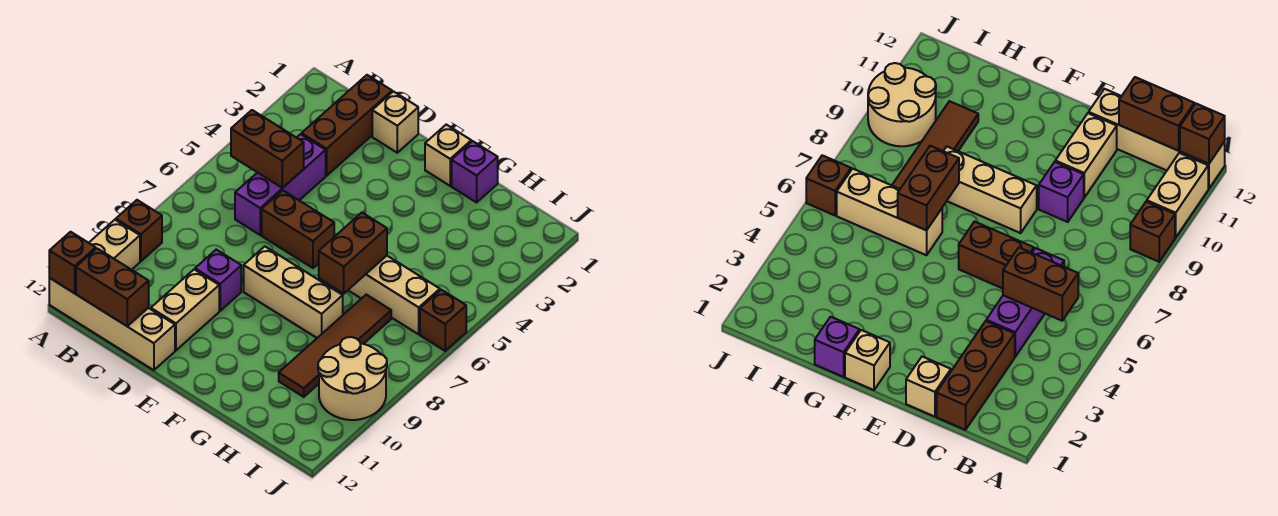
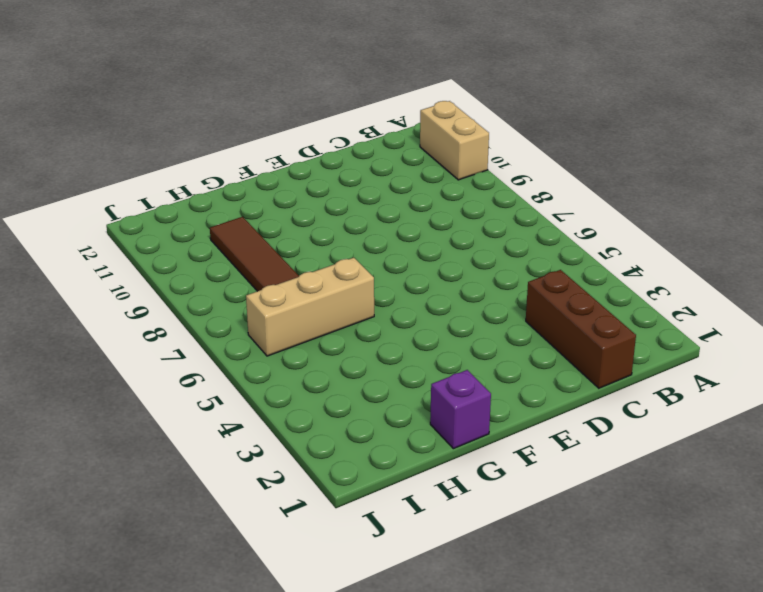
none -> brown 1x1 brick [116,200,162,261]
none -> tan 1x4 brick [49,278,175,370]
none -> purple 1x3 brick [235,134,326,235]

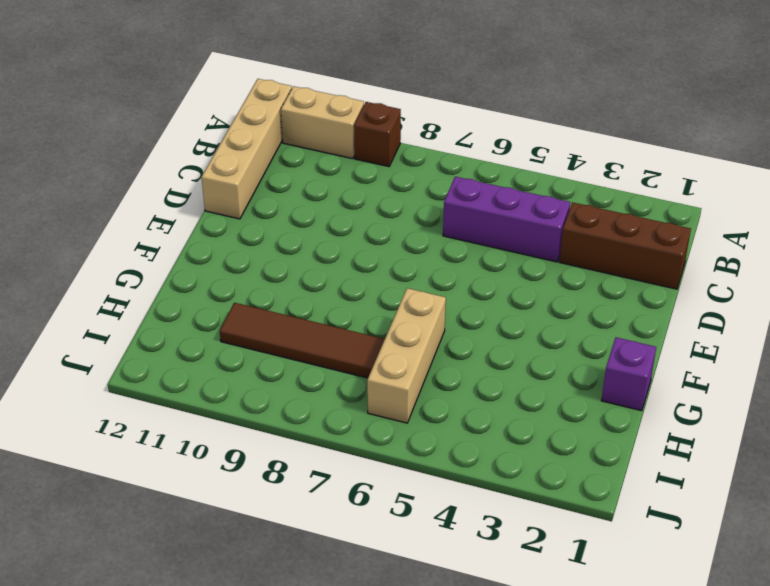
none -> tan 1x1 brick [372,91,418,153]
none -> brown 1x2 brick [262,190,334,268]
none -> purple 1x1 brick [195,250,241,311]

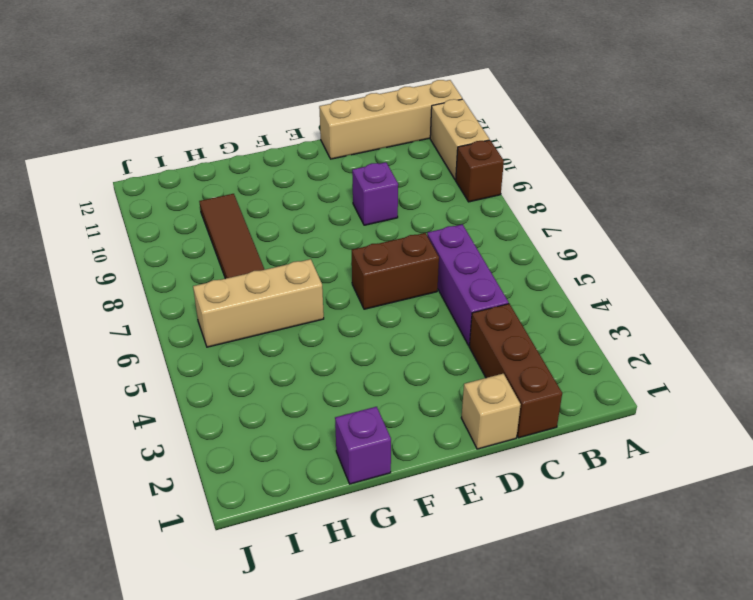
none -> tan 1x2 brick [151,269,219,350]
none -> tan 1x3 brick [244,246,343,338]
none -> tan 1x1 brick [425,125,471,186]

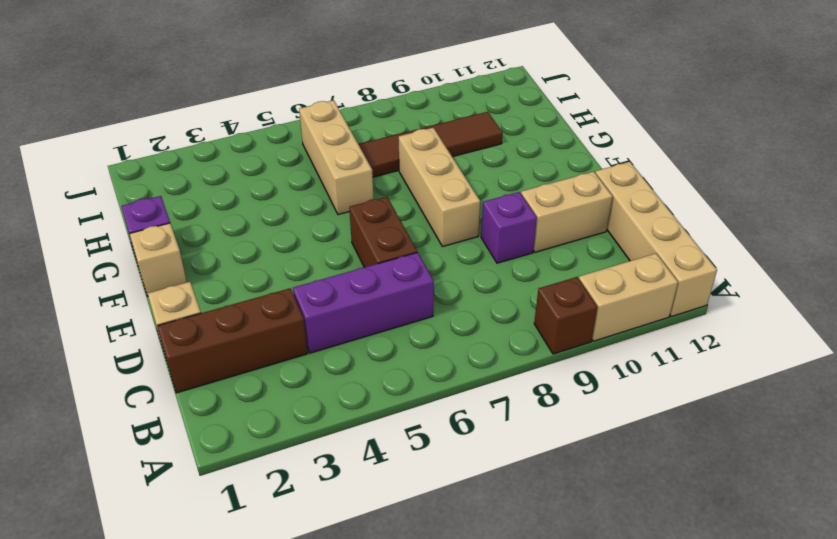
none -> tan 2x2 round brick [318,337,387,420]
none -> brown 1x1 brick [420,290,466,351]
none -> brown 1x1 brick [49,232,96,293]

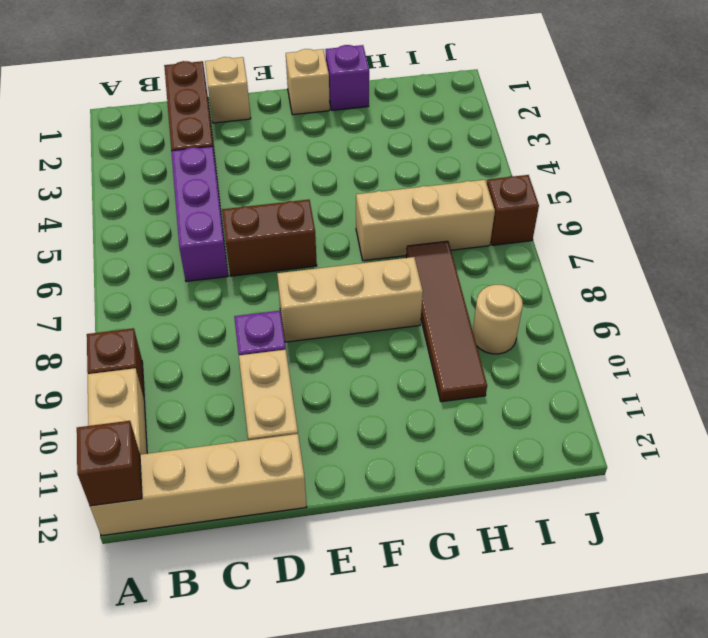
tan 1x1 round brick [473,285,523,354] -> tan 2x2 round brick [318,337,387,420]
none -> brown 1x2 brick [231,110,304,188]
none -> brown 1x2 brick [76,248,149,326]
none -> brown 1x2 brick [319,213,387,294]

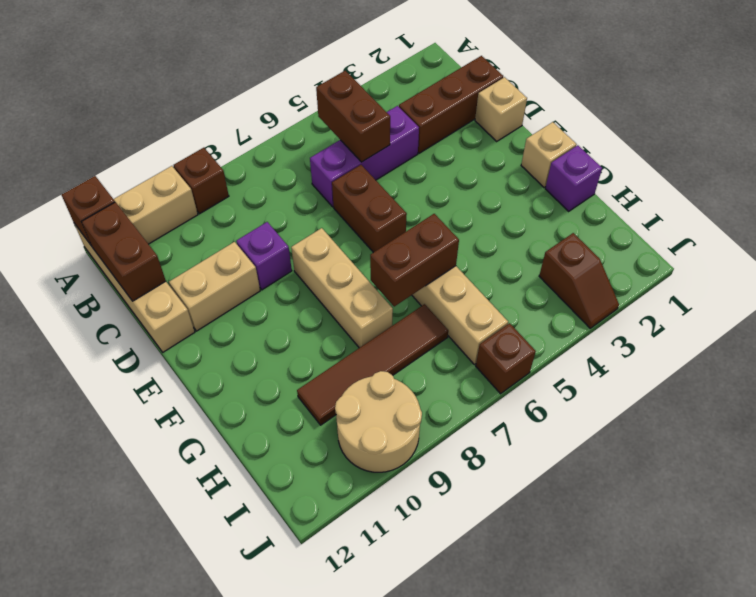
brown 1x2 slope [539,233,619,328] -> none

